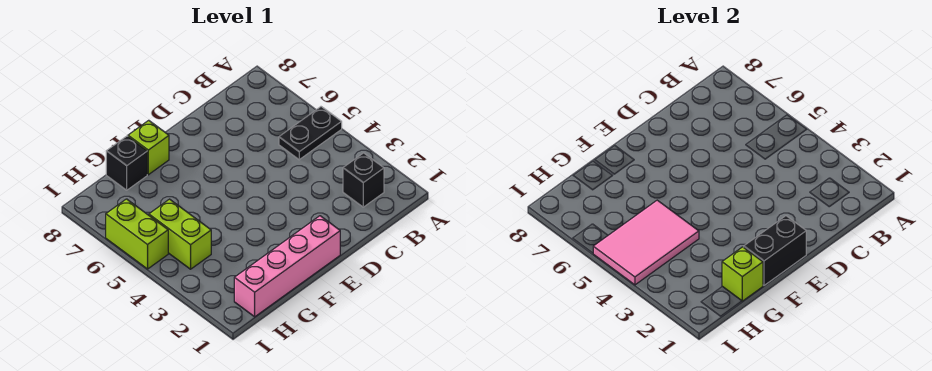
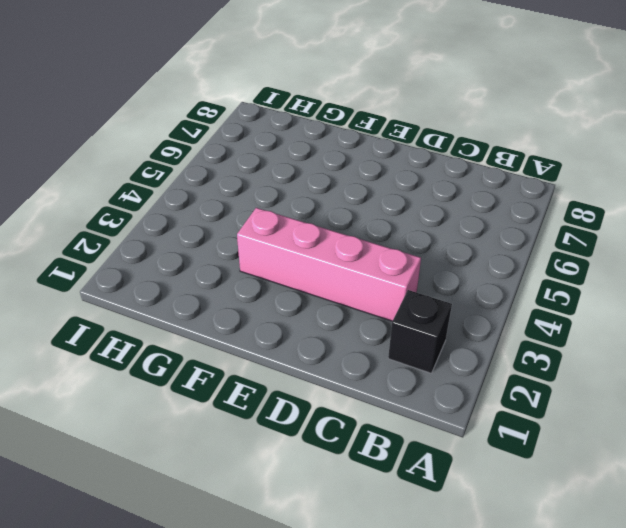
pink 1x4 brick [237,208,421,321] -> pink 1x4 brick moved to [234,216,340,317]
none -> black 1x2 plate [279,107,342,160]
none -> lime 1x1 brick [128,120,169,175]

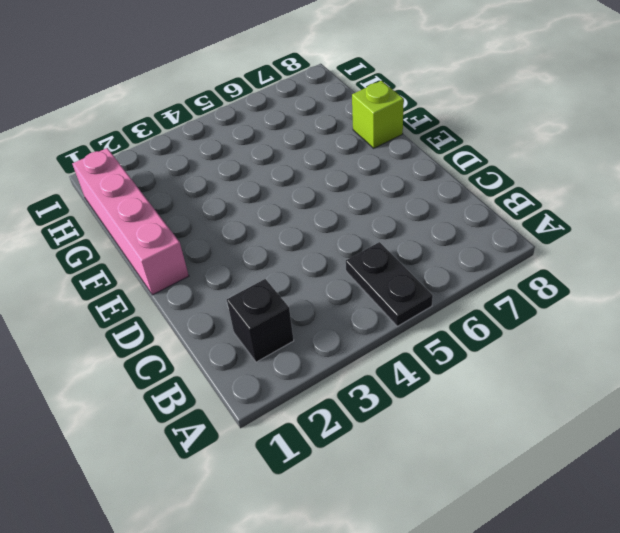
none -> black 1x1 brick [106,136,147,190]
none -> lime 1x2 brick [149,199,211,269]

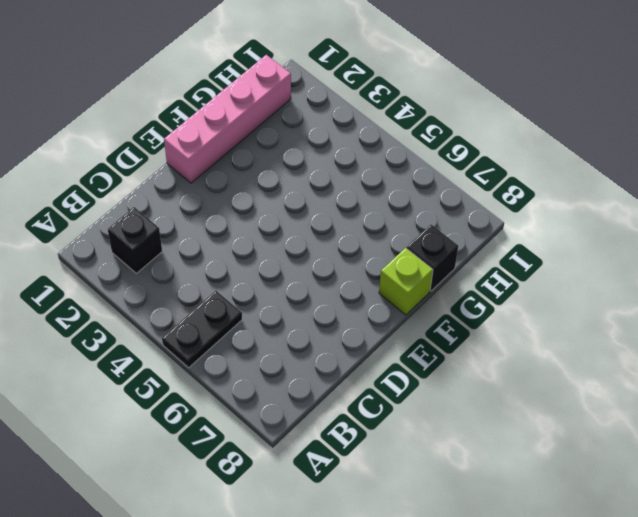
none -> lime 1x2 brick [149,199,211,269]
none -> lime 1x2 brick [106,199,168,269]

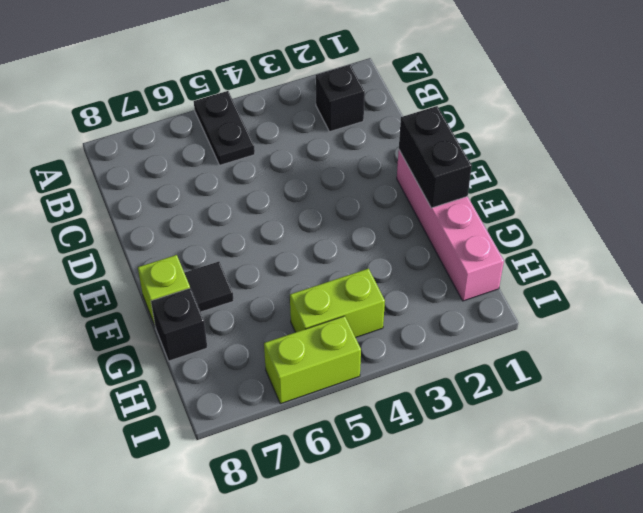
black 1x1 tile [184,262,234,312] -> none
none -> lime 1x1 brick [722,247,763,301]
none -> pink 2x3 tile [593,200,699,285]

